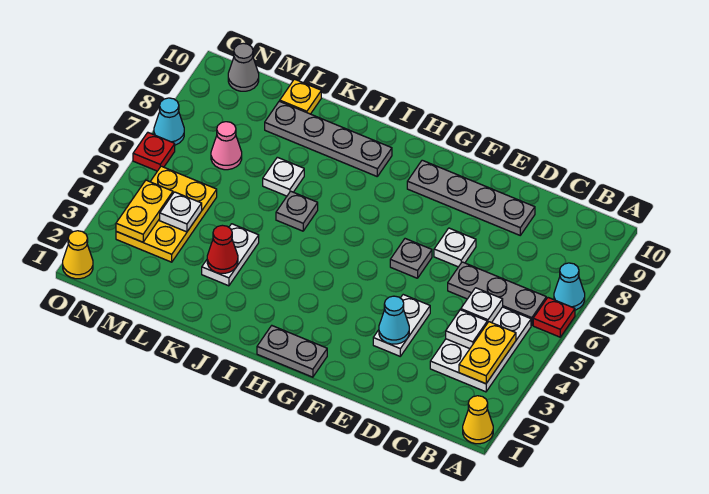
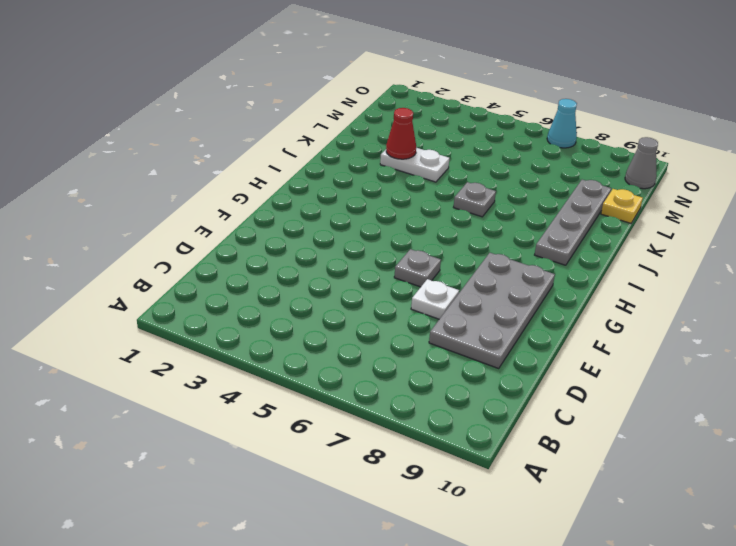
grey 2x4 plate [429,253,555,368] -> grey 1x4 plate [407,160,535,235]
none -> yellow 1x1 cone [463,396,493,444]
none -> red 1x1 plate [533,298,575,337]
none -> cyan 1x1 cone [554,263,585,310]

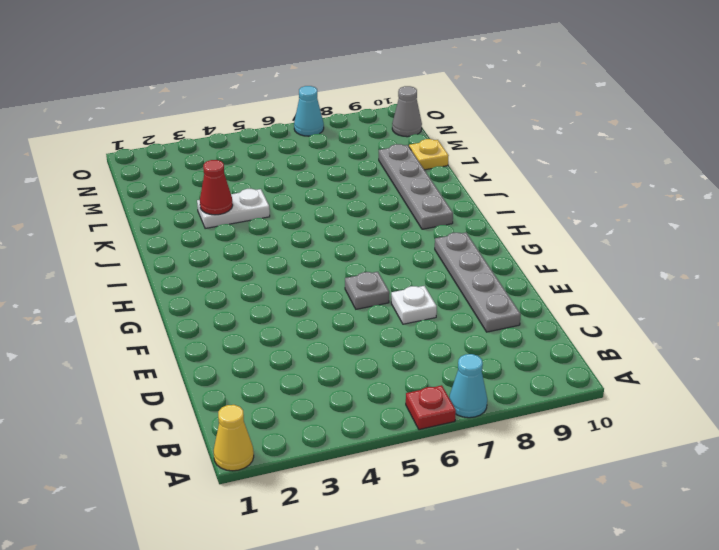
none -> white 2x3 plate [430,307,531,392]
none -> grey 1x3 plate [448,262,546,326]
none -> white 1x2 plate [373,295,430,356]

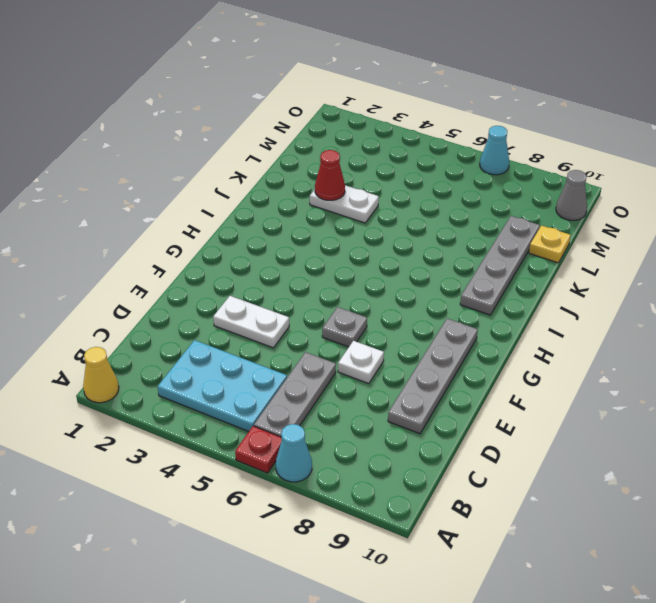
cyan 2x3 plate [158,340,287,432] -> white 2x3 plate [430,307,531,392]
none -> grey 1x2 plate [257,326,327,377]
none -> grey 1x1 plate [276,191,318,231]
none -> white 1x1 plate [263,157,304,196]

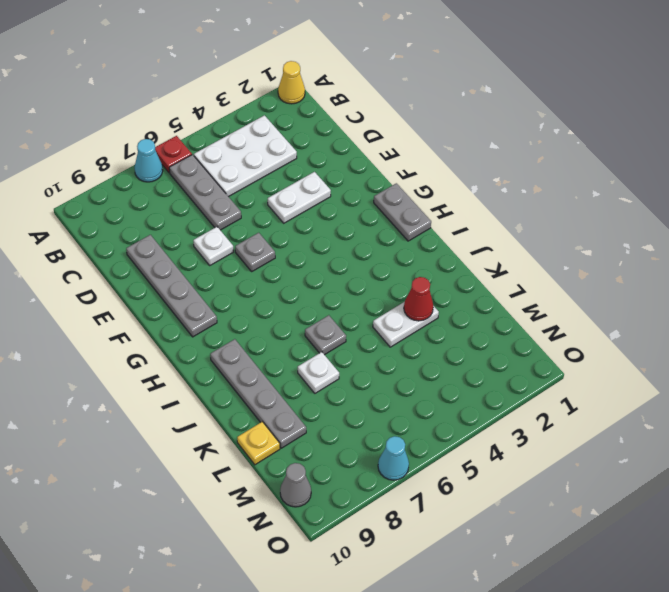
none -> yellow 2x3 plate [116,166,217,262]
none -> pink 1x1 cone [211,122,242,170]
none -> yellow 1x1 cone [63,231,93,279]

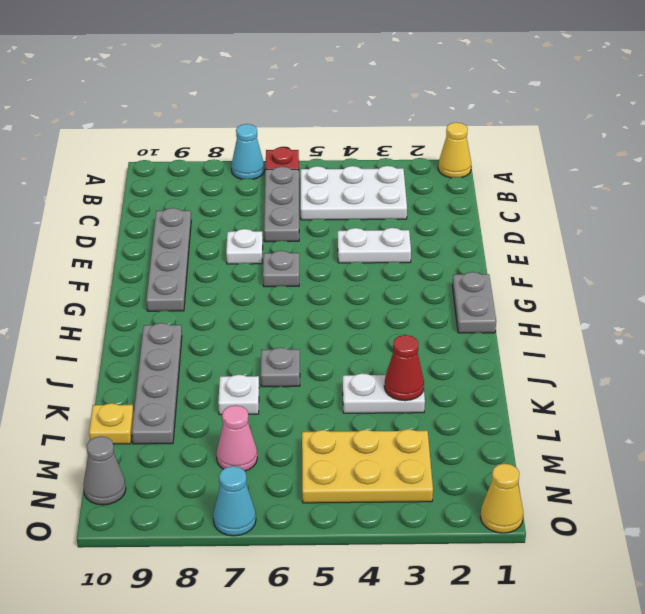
none -> red 1x1 plate [133,133,175,171]
none -> yellow 1x2 plate [459,322,516,384]
none -> white 1x1 plate [446,310,487,349]

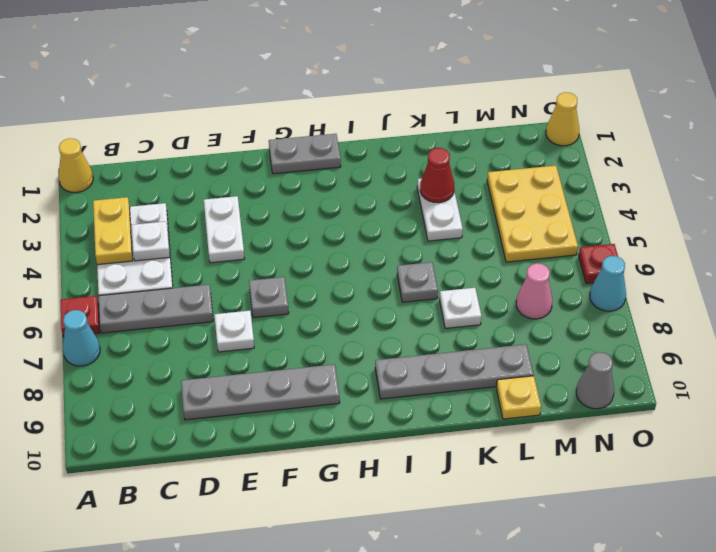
none -> white 1x1 plate [461,288,503,323]
none -> cyan 1x1 cone [379,296,409,344]
none -> white 1x1 plate [160,192,202,232]

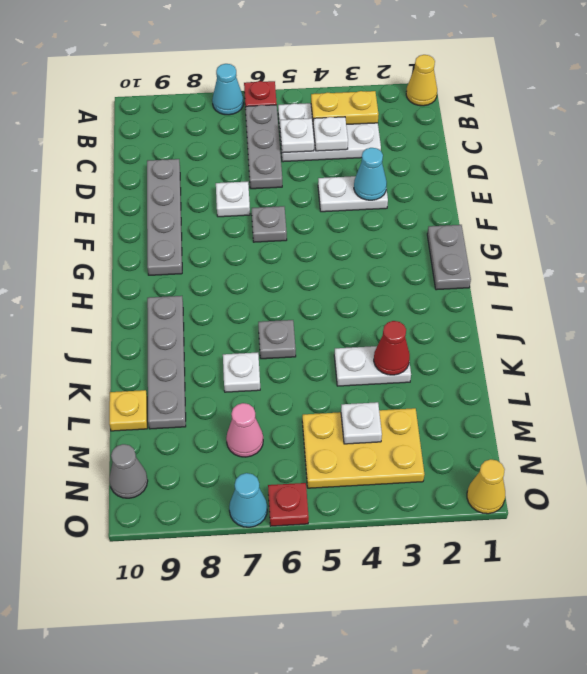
none -> yellow 1x2 plate [116,180,173,242]

